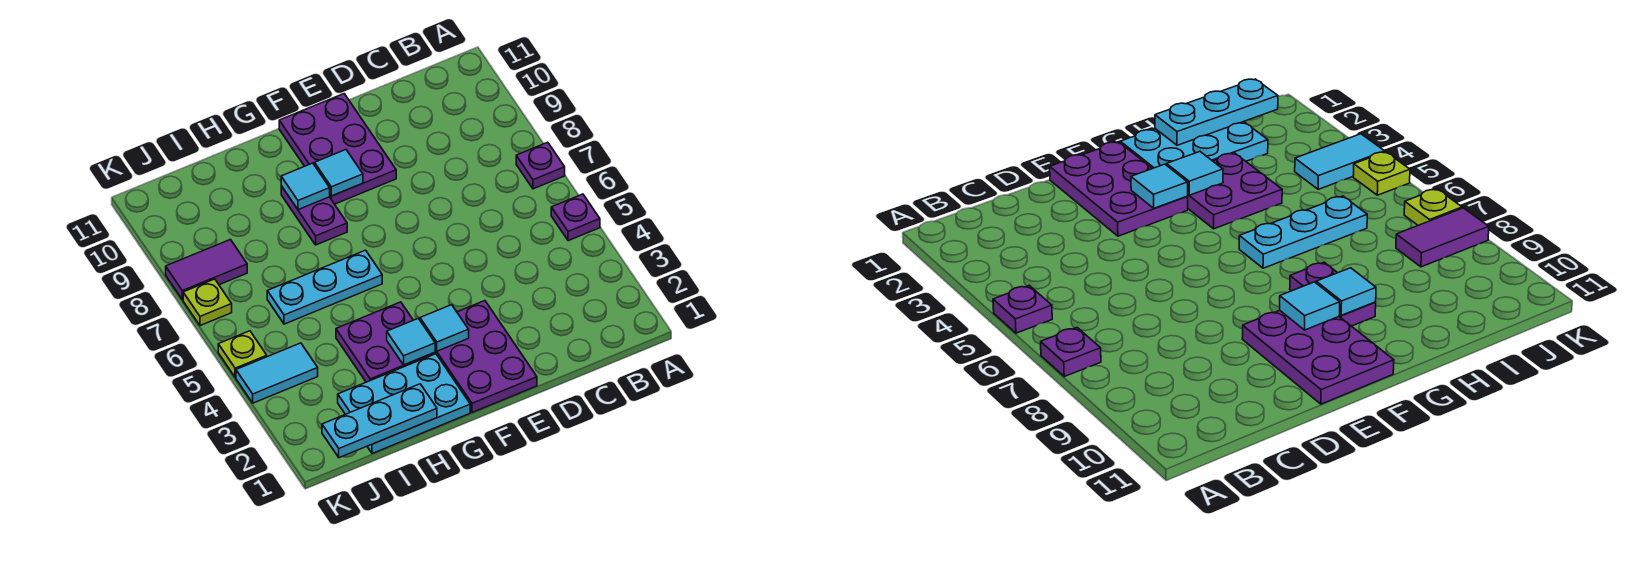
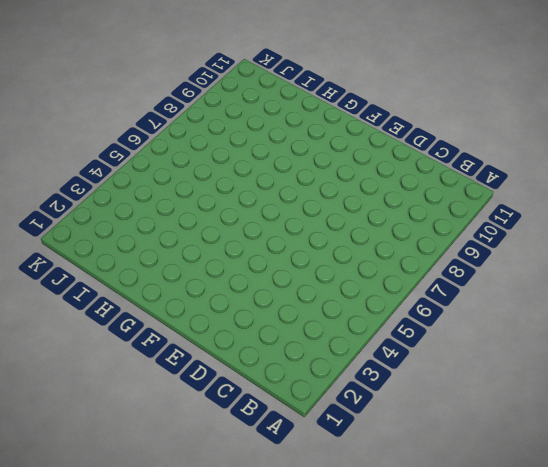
none -> purple 1x1 plate [551,194,600,241]
none -> purple 1x1 plate [516,142,565,189]
none -> purple 2x3 plate [435,301,537,412]

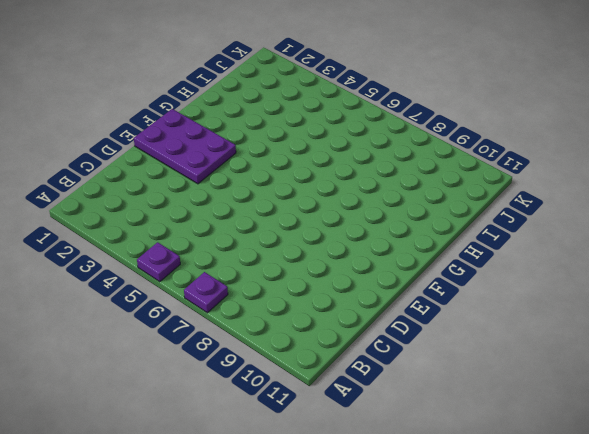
none -> purple 2x3 plate [279,94,396,204]
none -> cyan 2x3 plate [338,354,470,454]
none -> purple 2x2 plate [336,302,435,382]

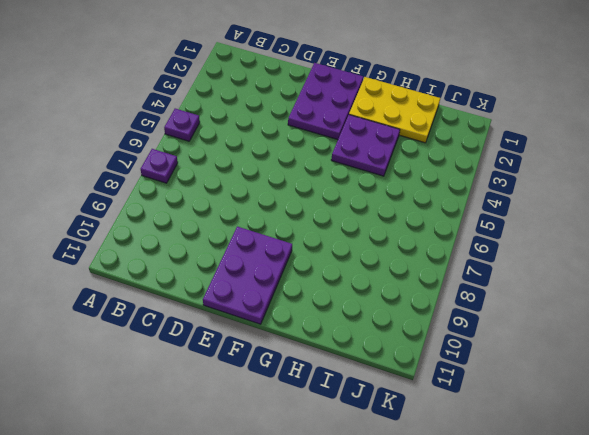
yellow 2x3 plate [349,77,440,143] -> cyan 2x3 plate [338,354,470,454]
none -> cyan 1x3 plate [267,250,382,324]
none -> purple 1x2 plate [281,186,347,245]
none -> cyan 1x2 tile [236,343,318,403]

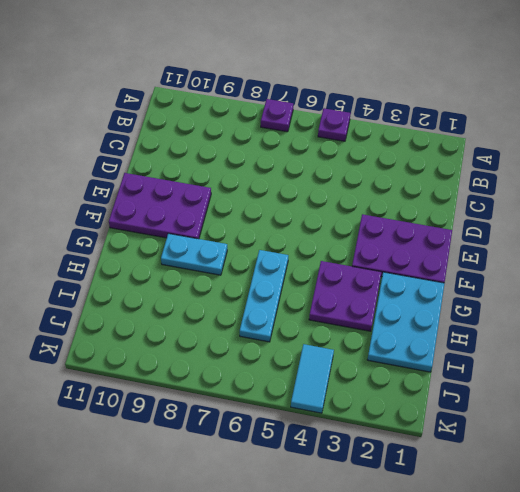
cyan 1x2 plate [161,233,227,275] -> purple 1x2 plate [281,186,347,245]
none -> purple 1x2 tile [166,240,247,300]
none -> lime 1x1 plate [218,331,267,377]
none -> lime 1x1 plate [183,279,232,326]

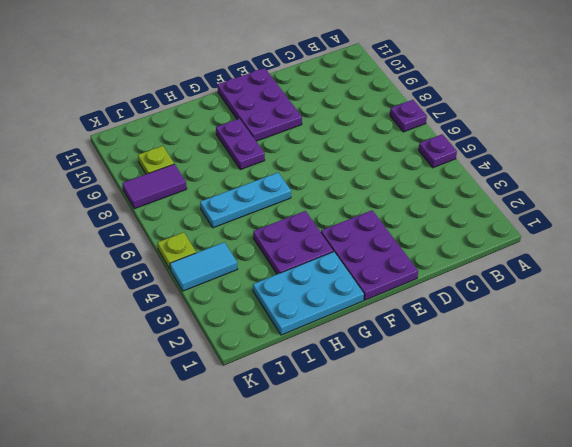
lime 1x1 plate [138,146,174,174] -> lime 1x1 plate moved to [183,279,232,326]
none -> cyan 1x1 tile [420,305,469,351]
none -> cyan 1x1 tile [314,150,363,196]
none -> cyan 1x1 tile [387,318,435,365]

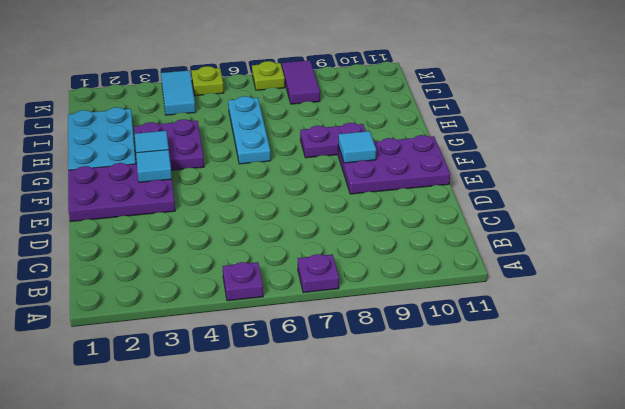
none -> cyan 1x1 tile [281,163,330,210]
none -> cyan 1x3 plate [322,384,437,458]

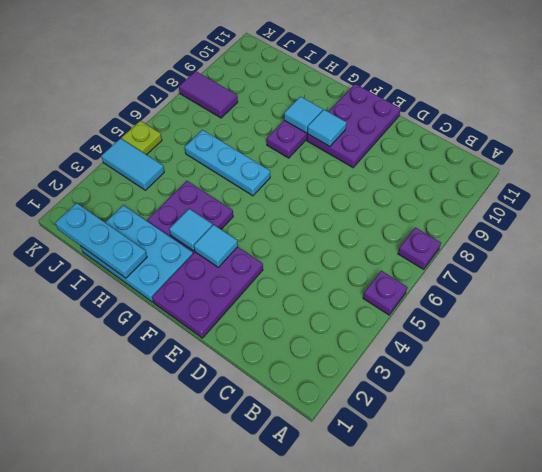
none -> lime 1x1 plate [183,279,232,326]

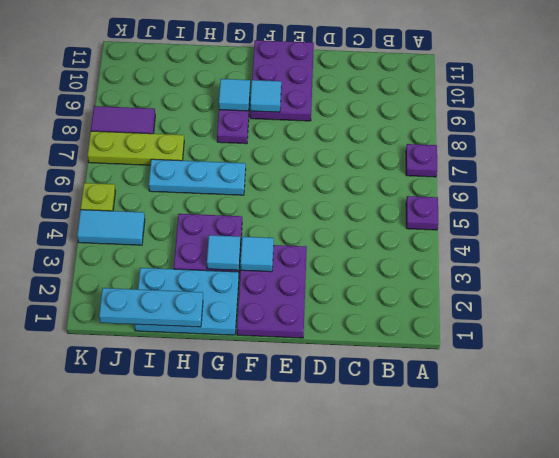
lime 1x3 plate [88,131,184,165] -> lime 1x1 plate [183,279,232,326]

